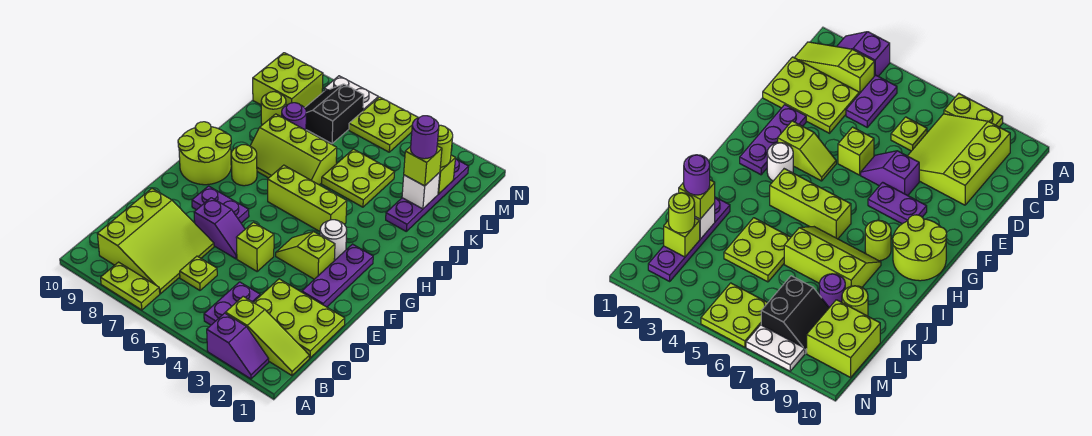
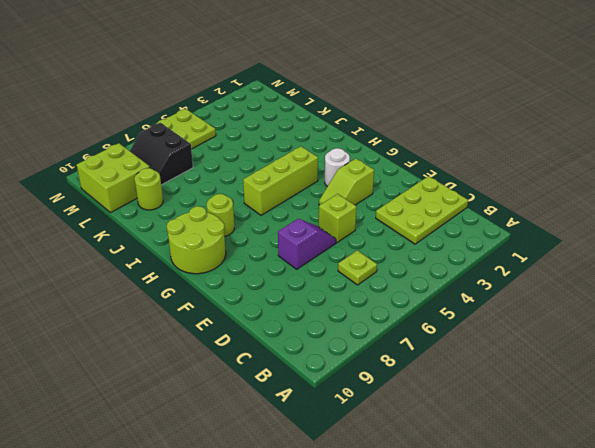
none -> purple 1x2 slope [207,313,269,379]
none -> lime 1x2 plate [101,262,160,310]
none -> lime 1x3 slope [225,296,309,375]
none -> purple 1x2 plate [204,282,260,325]

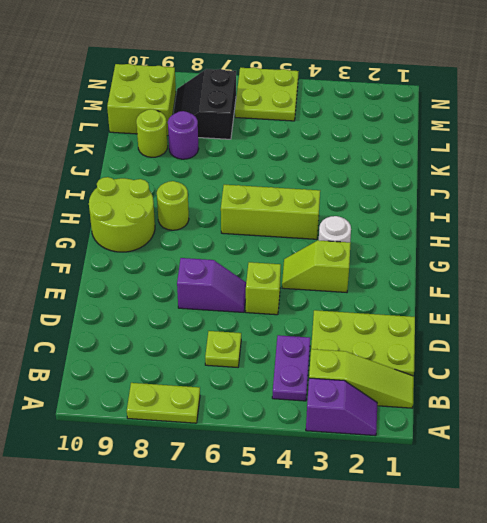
none -> lime 3x3 slope [98,189,214,294]
none -> purple 1x3 plate [302,244,373,307]
none -> purple 1x2 plate [192,186,249,223]
none -> lime 2x3 slope [250,114,337,185]

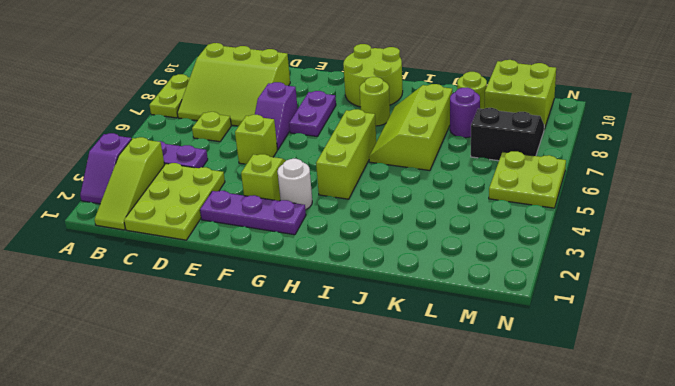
none -> purple 1x4 plate [386,159,469,231]
none -> lime 2x2 plate [322,149,394,207]
none -> white 1x2 plate [324,76,378,111]
none -> white 1x1 brick [402,172,440,209]

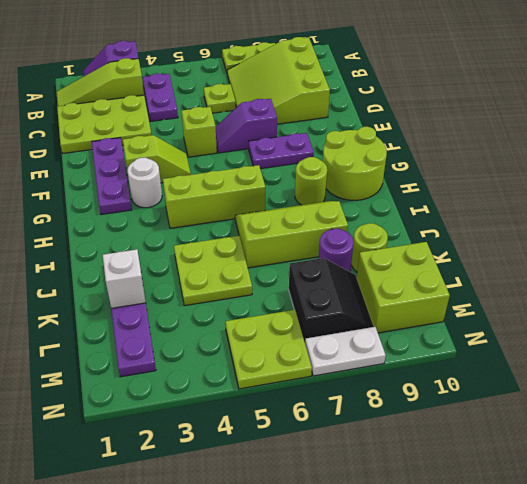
none -> lime 1x1 brick [438,155,455,194]
none -> lime 1x1 brick [404,146,442,186]
none -> lime 1x1 round brick [437,125,453,167]
none -> purple 1x1 round brick [411,116,439,159]

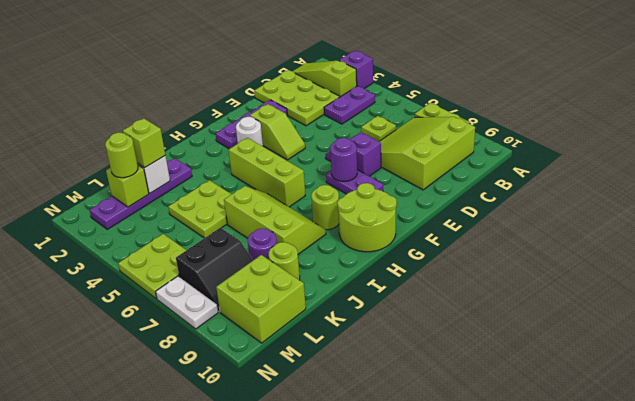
purple 1x1 round brick [330,138,357,181] -> purple 1x1 round brick moved to [411,116,439,159]
none -> lime 1x1 brick [236,222,274,271]

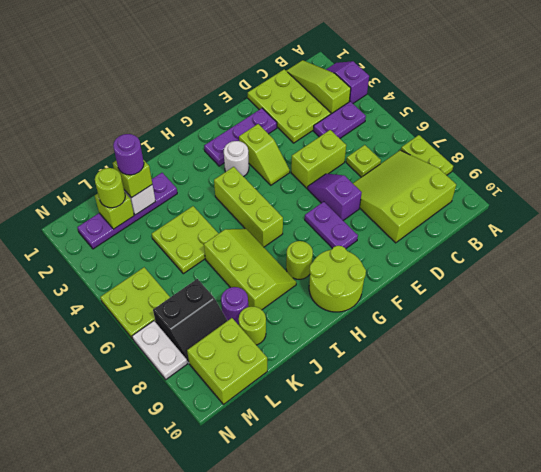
lime 1x2 brick [291,130,346,188] -> lime 1x1 brick [236,222,274,271]

